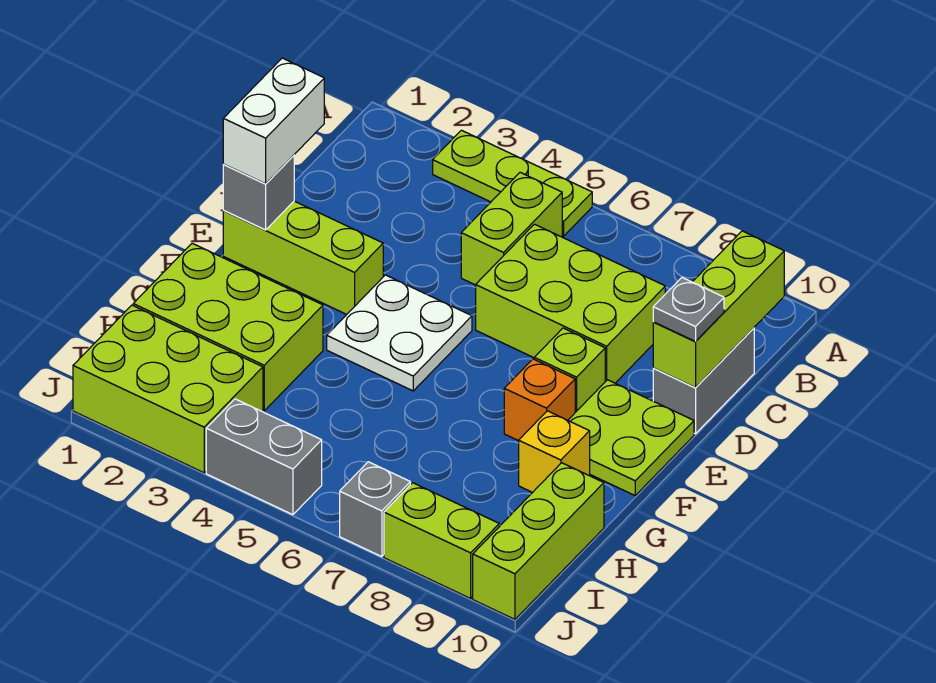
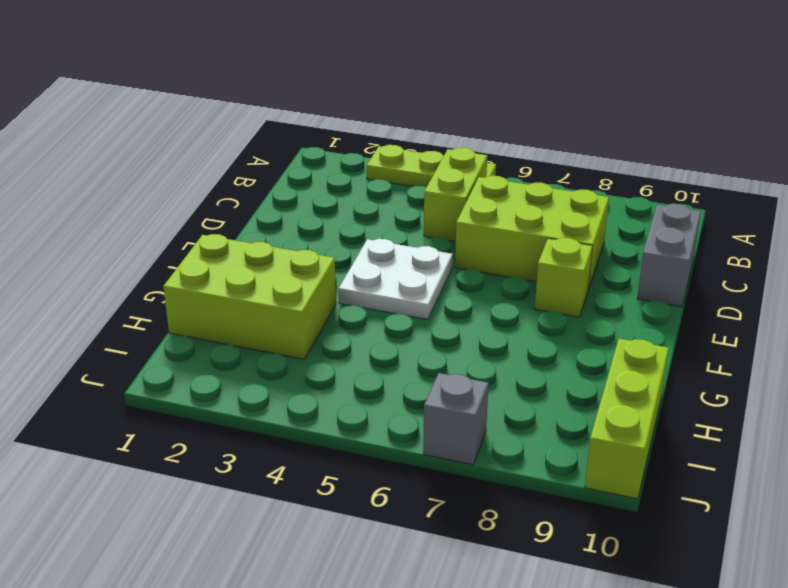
none -> lime 1x3 brick [223,201,383,314]
none -> lime 2x2 plate [568,380,694,495]
none -> orange 1x1 brick [504,359,575,441]

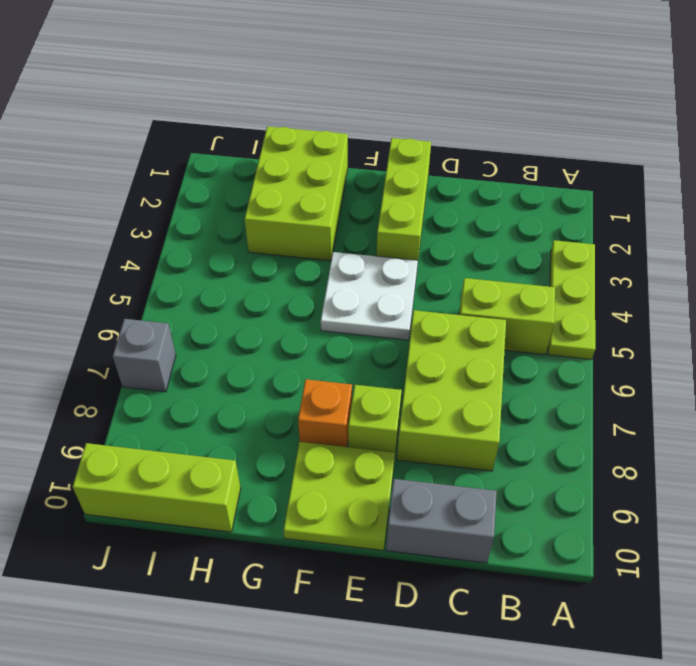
none -> yellow 1x1 brick [519,411,590,492]
none -> lime 2x3 brick [73,305,263,473]
none -> grey 1x2 brick [206,399,322,515]

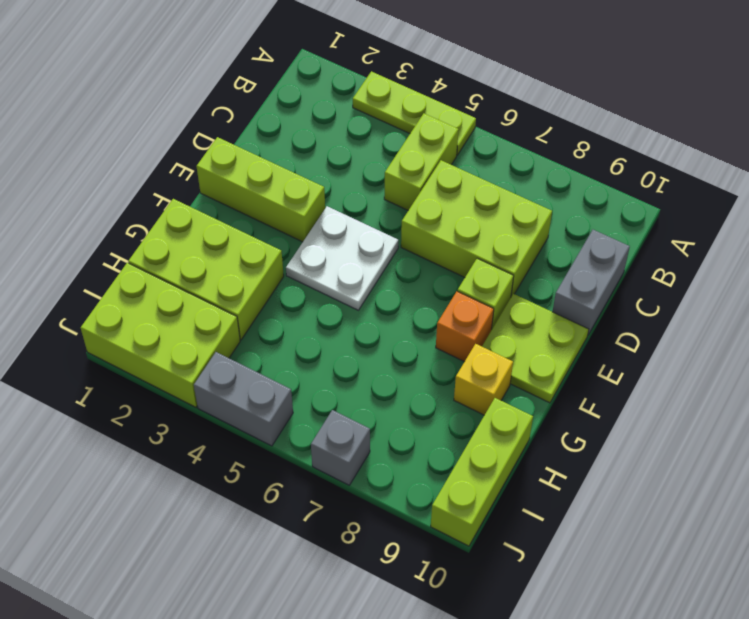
none -> lime 1x2 brick [384,483,499,598]
none -> lime 1x3 brick [653,231,784,388]
none -> grey 1x1 brick [223,155,294,230]

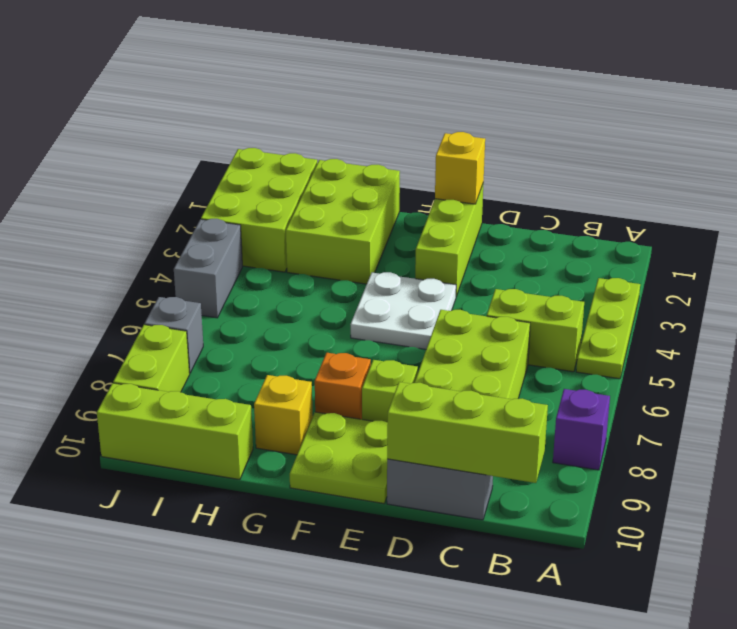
purple 1x1 brick [553,389,610,470] -> none
yellow 1x1 brick [435,132,485,204] -> grey 1x1 brick [223,155,294,230]
none -> white 1x2 brick [223,58,324,184]
none -> grey 1x1 plate [653,278,724,341]

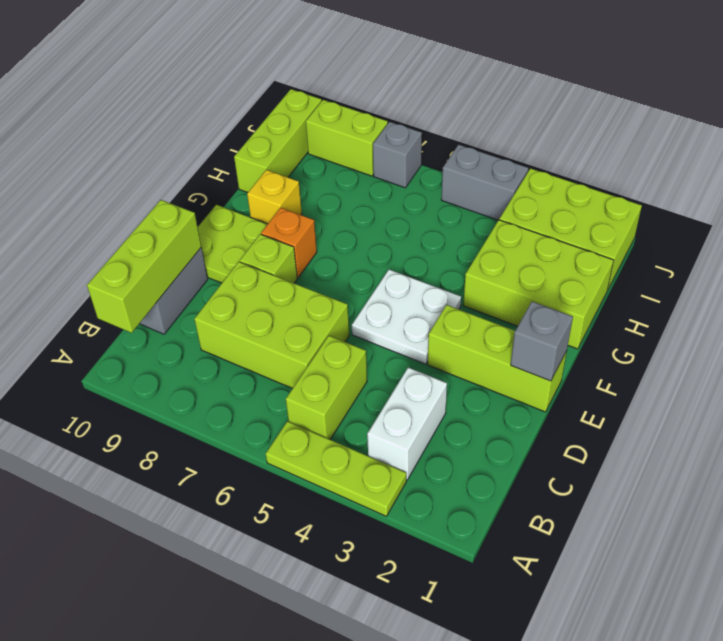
white 1x2 brick [367,367,447,480] -> white 1x2 brick moved to [223,58,324,184]
none -> grey 1x1 plate [653,278,724,341]

